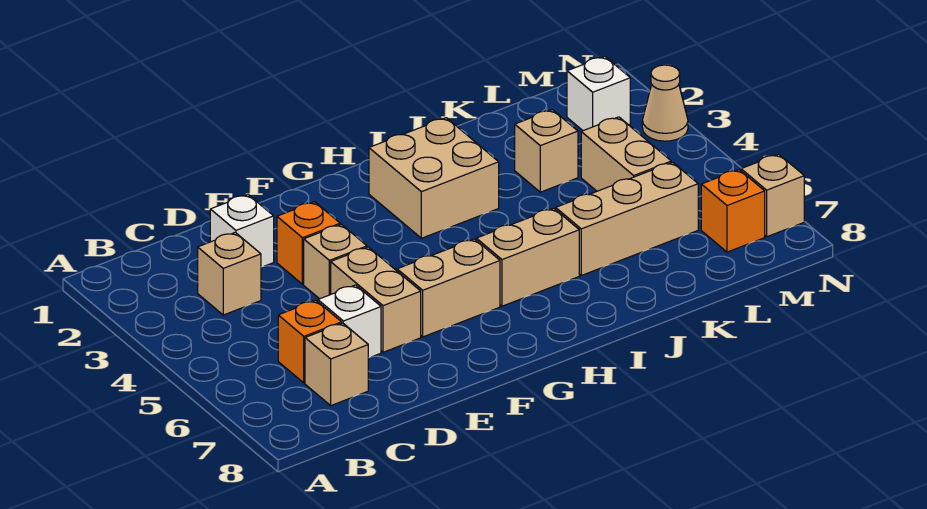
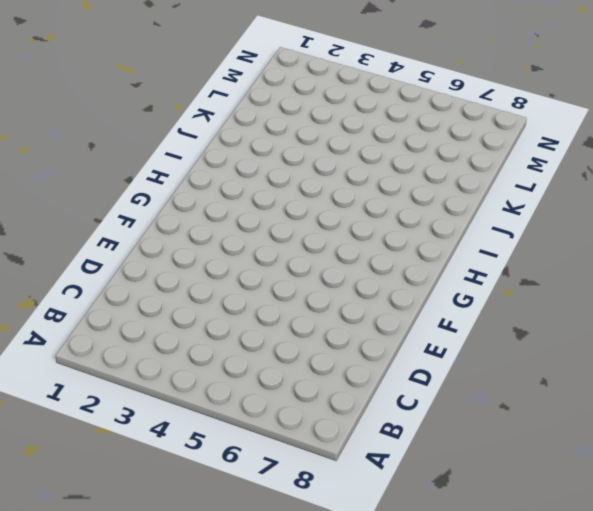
none -> tan 1x1 brick [198,232,261,315]
none -> orange 1x1 brick [278,300,342,383]
none -> tan 1x1 brick [305,323,368,405]

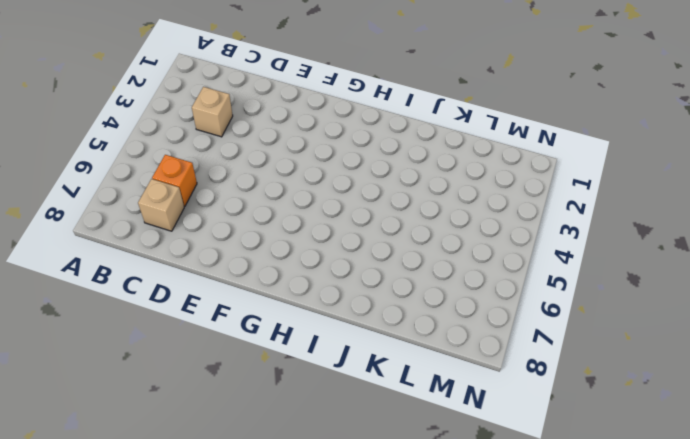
none -> white 1x1 brick [210,195,274,267]
none -> white 1x1 brick [318,285,381,358]
none -> orange 1x1 brick [277,202,340,284]

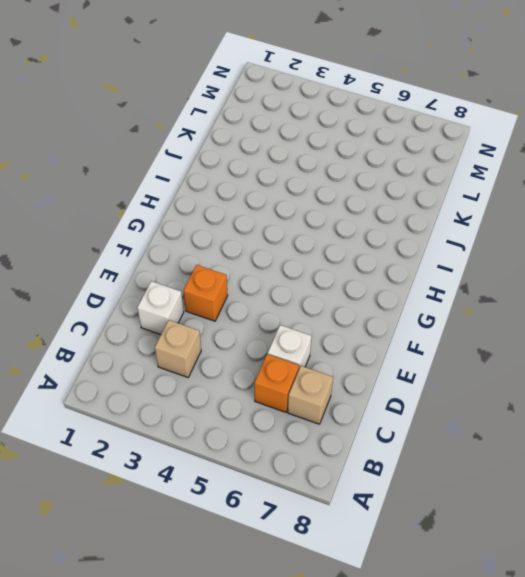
none -> tan 1x1 brick [304,224,367,299]
none -> tan 1x2 brick [331,247,421,352]
none -> tan 1x2 brick [397,239,500,337]

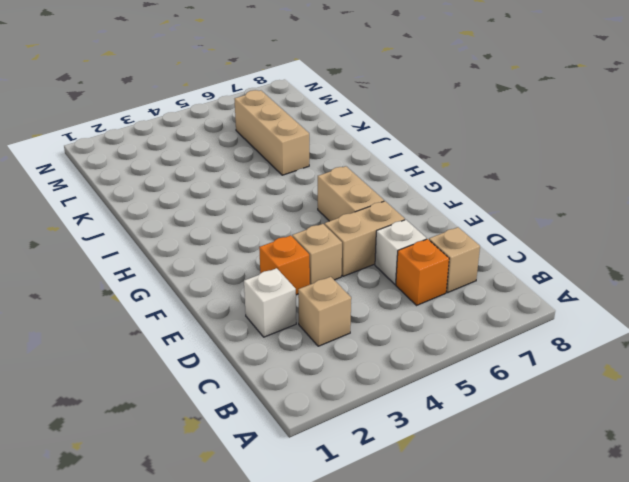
none -> tan 2x2 brick [369,118,499,238]
none -> tan 1x2 brick [476,208,579,306]
none -> tan 1x1 brick [515,110,578,192]

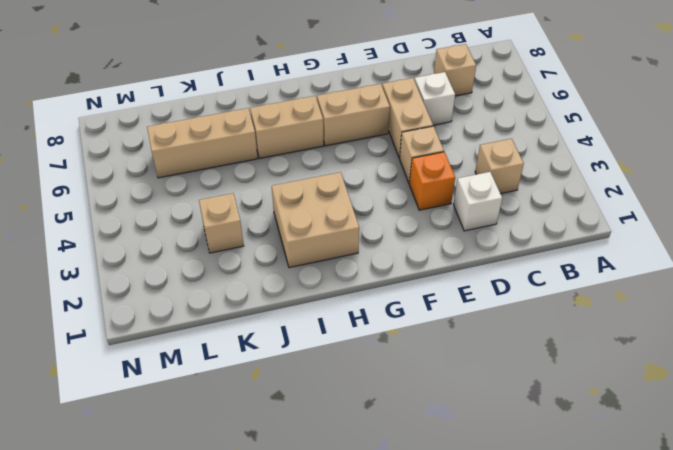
none -> orange 1x1 brick [278,300,342,383]
none -> tan 1x2 brick [581,117,671,191]
none -> white 1x1 brick [567,56,630,131]

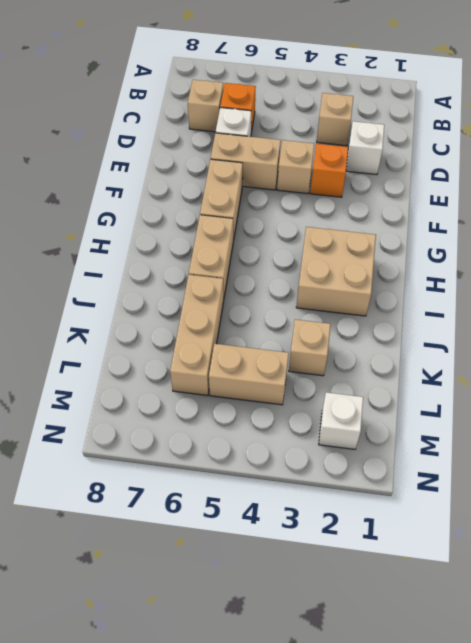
none -> orange 1x1 brick [701,170,765,252]
none -> tan 1x1 cone [642,65,688,141]
none -> tan 1x1 brick [741,154,804,237]

